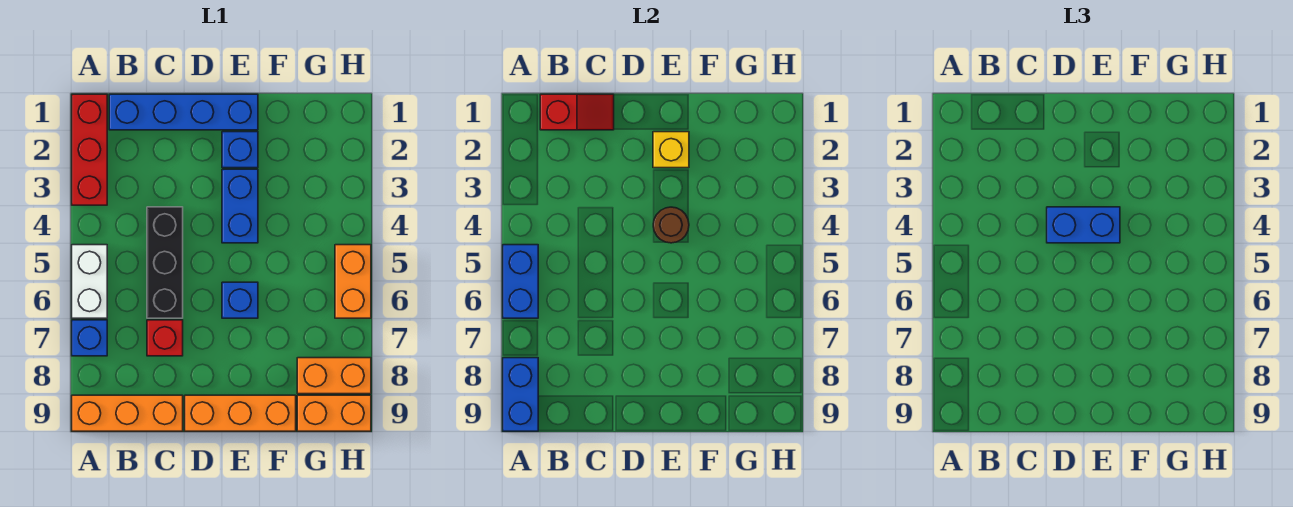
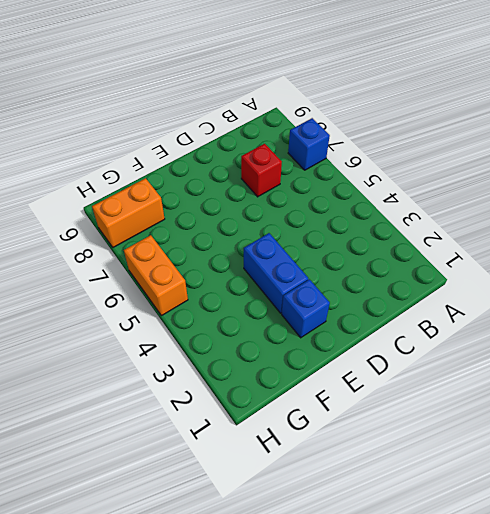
none -> red 1x3 brick [72,94,107,205]
none -> white 1x2 brick [72,245,107,318]
none -> orange 1x3 brick [72,395,183,431]

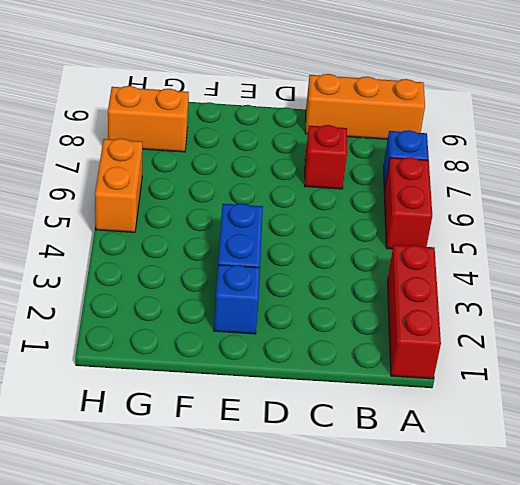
red 1x2 brick [384,157,432,249] -> white 1x2 brick [72,245,107,318]
none -> blue 1x4 brick [109,94,258,130]
none -> black 1x3 brick [147,207,183,318]
none -> orange 1x3 brick [185,395,296,431]

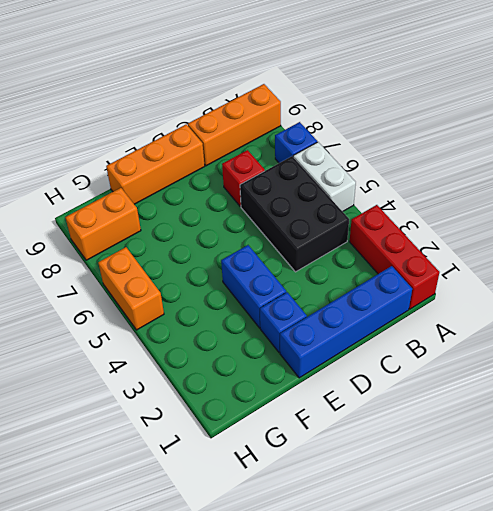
black 2x3 brick [240,156,349,272] -> black 1x3 brick [147,207,183,318]
none -> blue 1x1 brick [222,282,258,318]
none -> orange 1x2 brick [297,395,371,431]
none -> blue 1x2 brick [503,245,538,318]

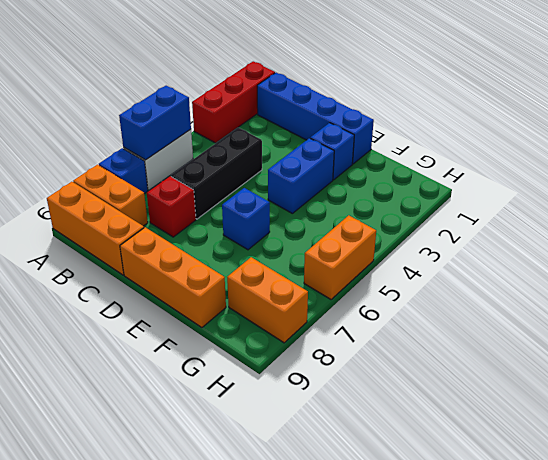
orange 1x2 brick [73,165,148,226] -> orange 1x2 brick moved to [297,395,371,431]
none -> blue 1x2 brick [503,358,538,431]
none -> red 1x2 slope [540,94,614,130]
none -> yellow 1x1 brick [653,132,689,168]

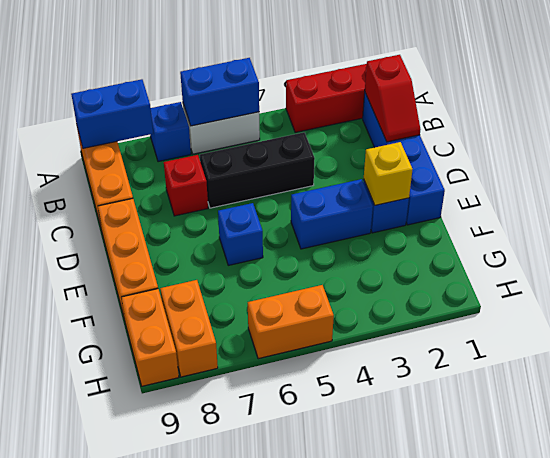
none -> brown 1x1 round brick [653,207,689,243]
none -> blue 1x2 brick [1047,207,1120,243]

